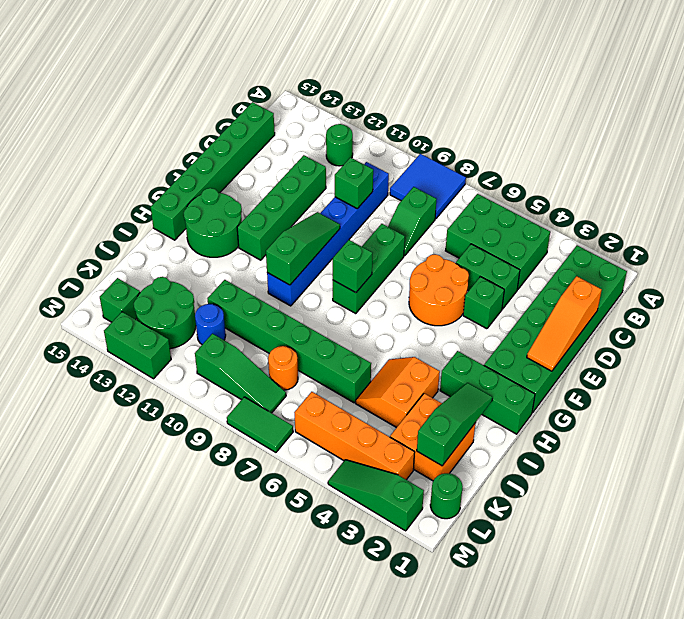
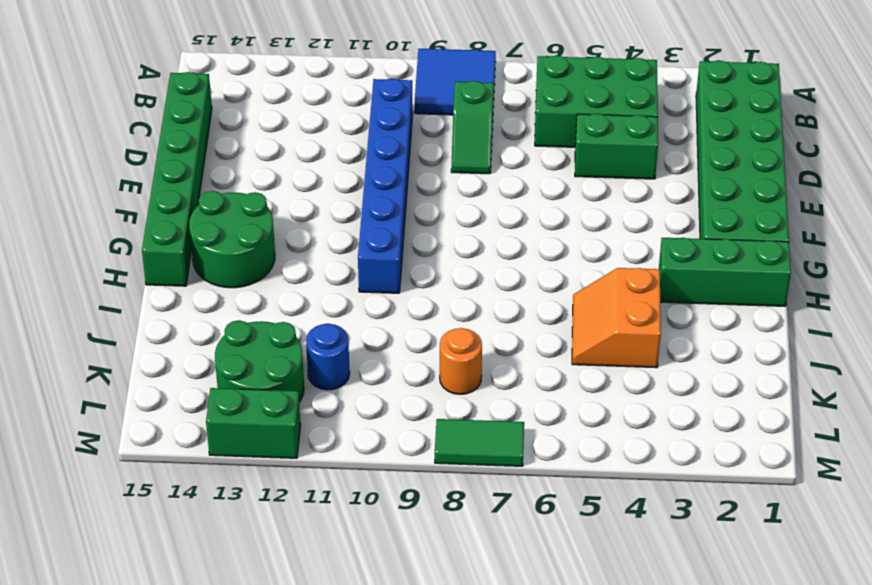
none -> green 1x1 round brick [326,124,353,166]
none -> green 1x4 brick [237,155,326,260]
none -> green 1x1 brick [463,277,504,329]
none -> orange 2x2 round brick [409,254,469,326]

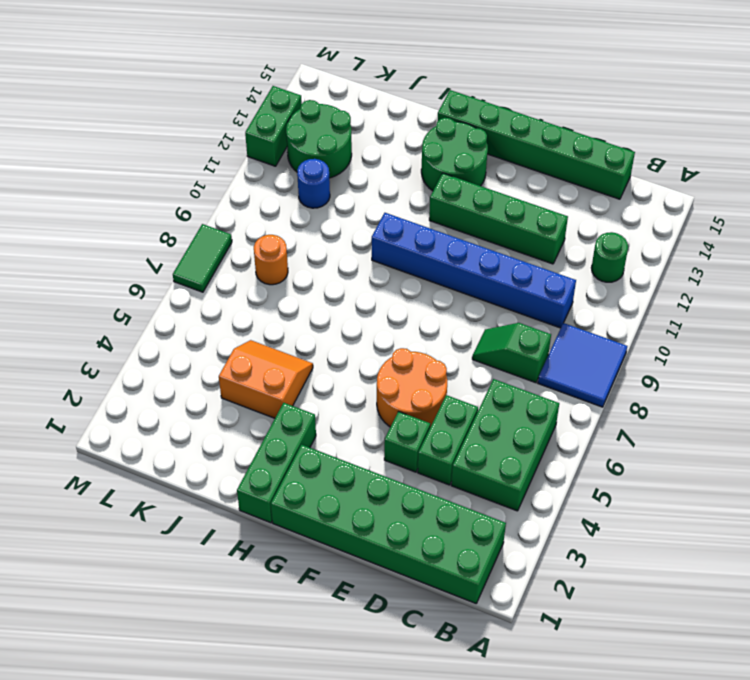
none -> green 1x3 brick [333,224,405,313]
none -> orange 2x2 brick [390,393,475,481]
none -> green 1x6 brick [207,280,371,403]
none -> green 1x1 round brick [430,473,463,519]

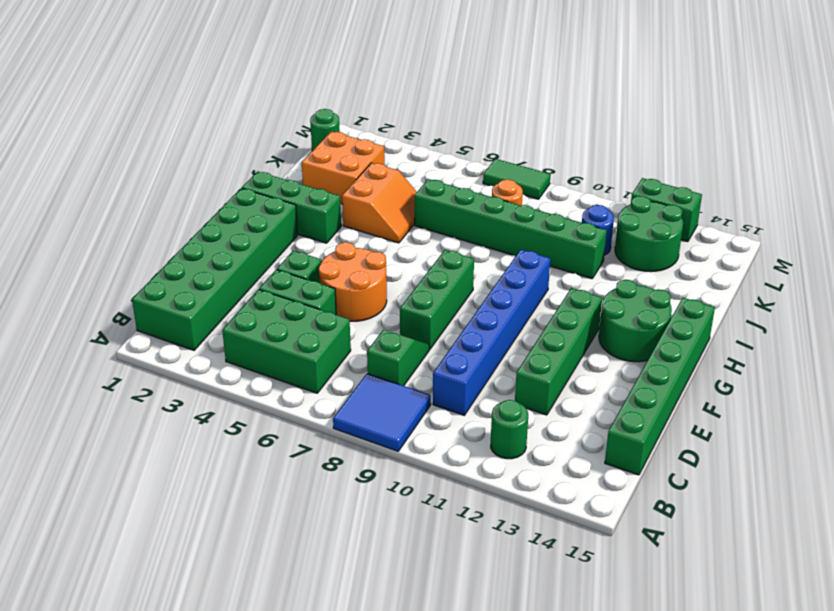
none -> orange 1x4 brick [294,392,415,480]
none -> green 1x3 slope [195,334,286,413]
none -> green 1x1 brick [100,278,140,322]
none -> green 1x3 slope [328,460,424,531]

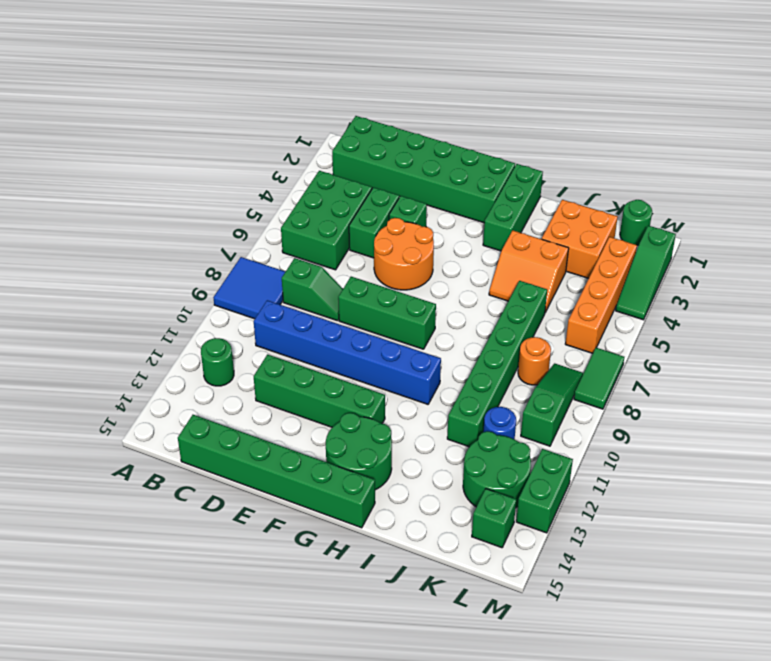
none -> orange 1x3 slope [527,276,602,371]
none -> green 1x1 brick [335,157,373,209]
none -> green 1x3 slope [266,212,340,285]
none -> green 1x1 brick [333,240,372,293]

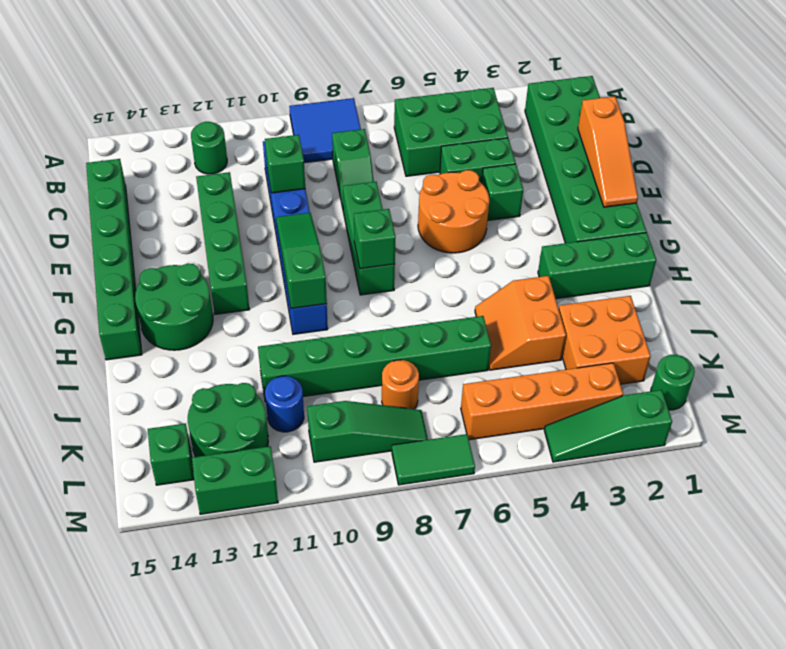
none -> green 1x3 slope [417,383,493,466]

